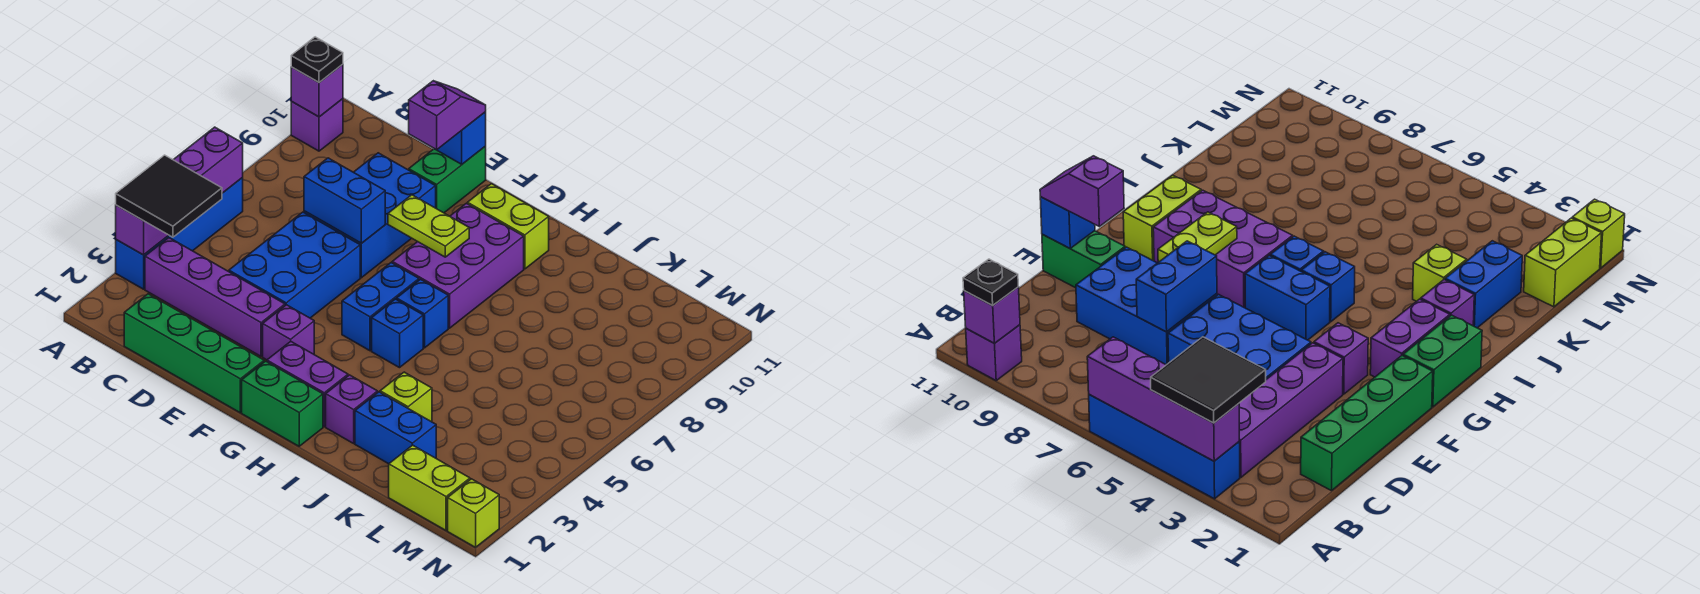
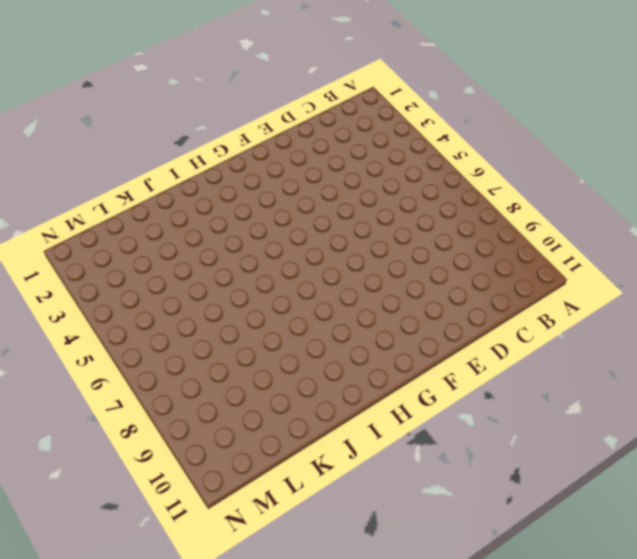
none -> blue 1x4 brick [116,178,243,289]
none -> purple 1x1 brick [291,99,343,151]
none -> purple 1x4 brick [145,238,285,356]

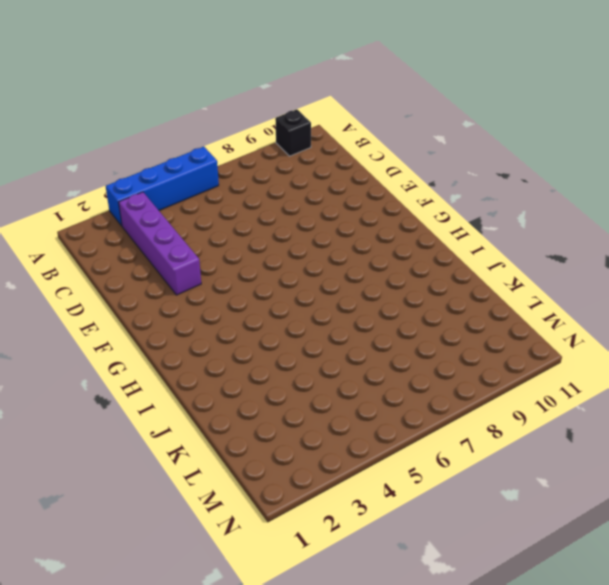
black 1x1 brick [275,109,311,156] -> purple 1x1 brick [291,99,343,151]
none -> green 1x4 brick [124,294,264,413]
none -> blue 2x3 brick [229,212,360,318]
none -> blue 2x3 brick [304,153,436,278]

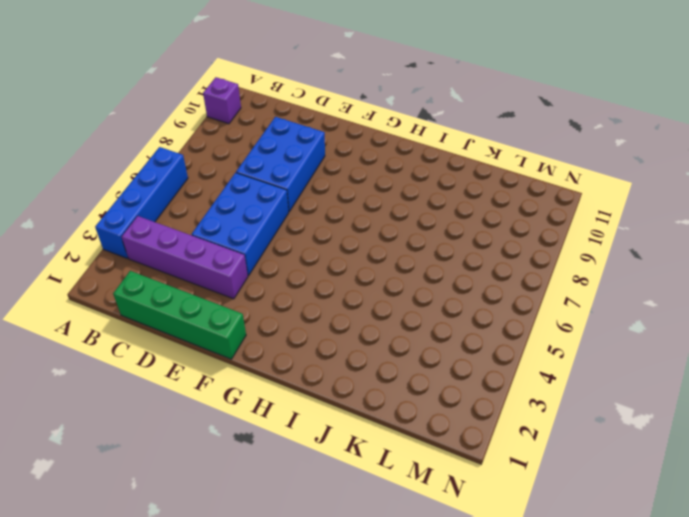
none -> green 1x2 brick [409,146,486,213]
none -> purple 1x1 brick [263,305,314,360]
none -> green 1x2 brick [242,361,323,446]

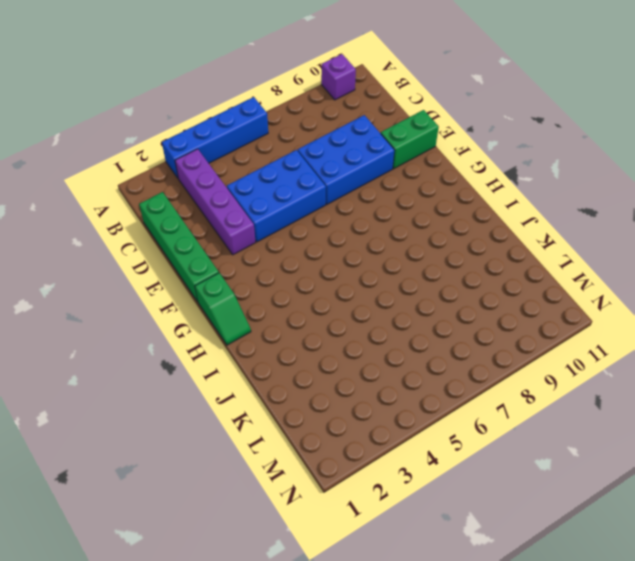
green 1x2 slope [195,273,251,345] -> green 1x2 brick [242,361,323,446]
none -> purple 1x1 brick [263,305,314,360]
none -> purple 1x2 brick [267,341,348,427]
none -> blue 1x2 brick [342,263,419,351]

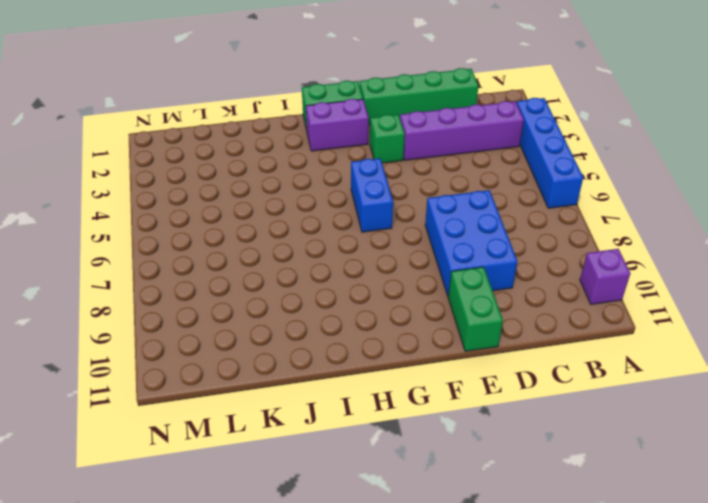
green 1x1 brick [370,115,405,163] -> purple 1x1 brick [263,305,314,360]
none -> blue 2x3 brick [229,212,360,318]
none -> purple 2x3 brick [392,203,524,328]
none -> lime 1x2 brick [468,184,549,269]

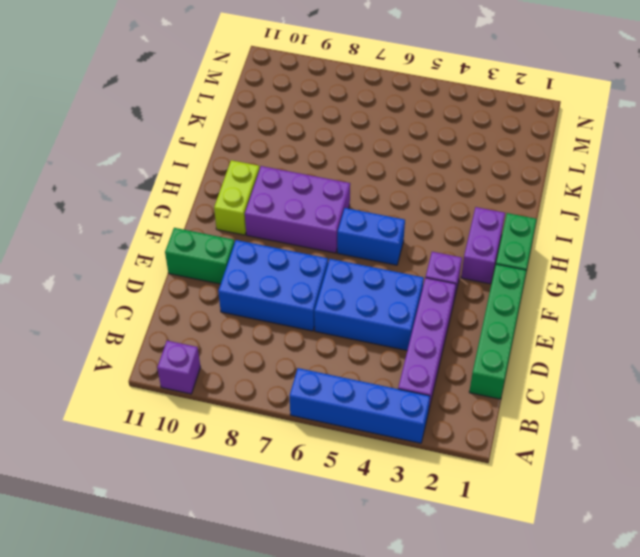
none -> blue 1x1 brick [372,299,423,368]
none -> blue 1x1 brick [397,279,448,348]
none -> purple 1x1 brick [326,375,378,443]

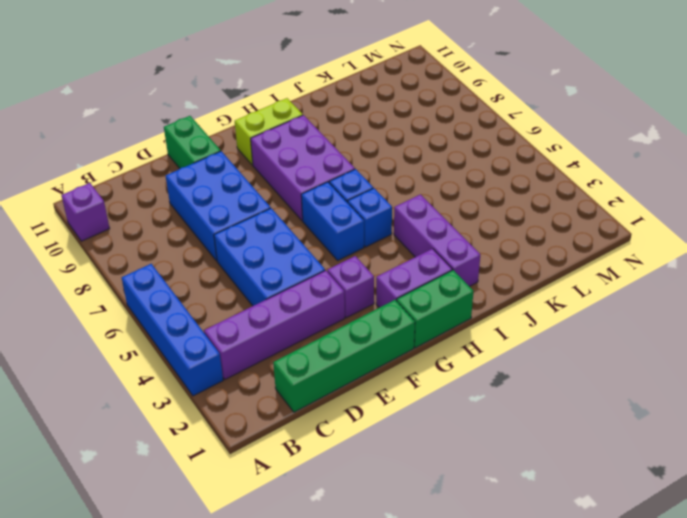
purple 1x3 brick [394,194,480,286] -> purple 1x1 brick [326,375,378,443]
none -> blue 1x2 brick [355,392,436,464]
none -> lime 1x1 brick [380,372,432,422]
none -> lime 1x2 brick [389,445,470,531]

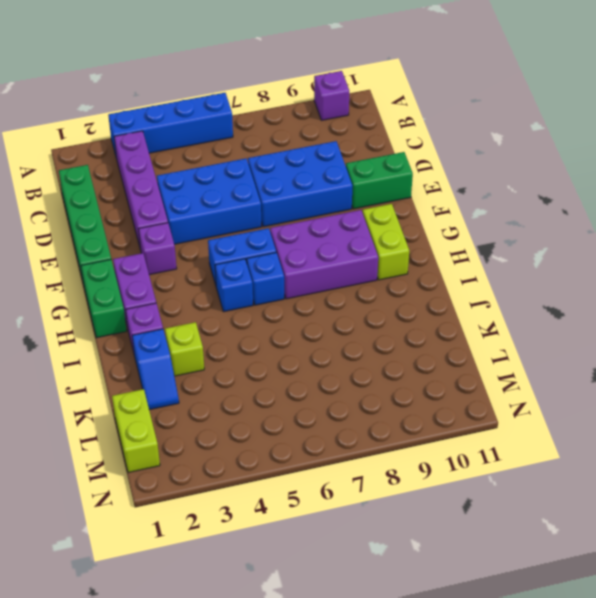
blue 1x2 slope [132,329,179,410] -> blue 1x2 brick [355,392,436,464]
none -> lime 1x1 brick [448,479,499,547]
none -> purple 1x4 brick [116,127,243,255]
none -> purple 1x1 brick [291,64,343,117]

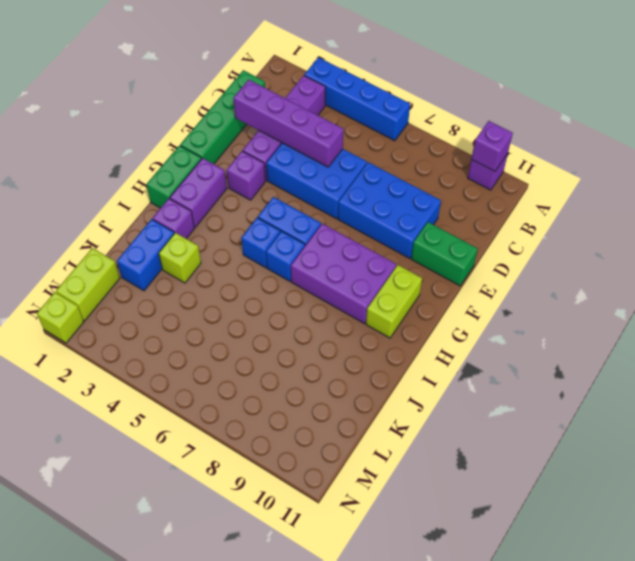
purple 1x4 brick [233,80,343,167] -> purple 1x4 brick moved to [116,127,243,255]
none -> blue 1x2 brick [304,158,385,243]
none -> blue 1x1 brick [437,112,486,164]
none -> lime 1x2 plate [388,195,469,257]

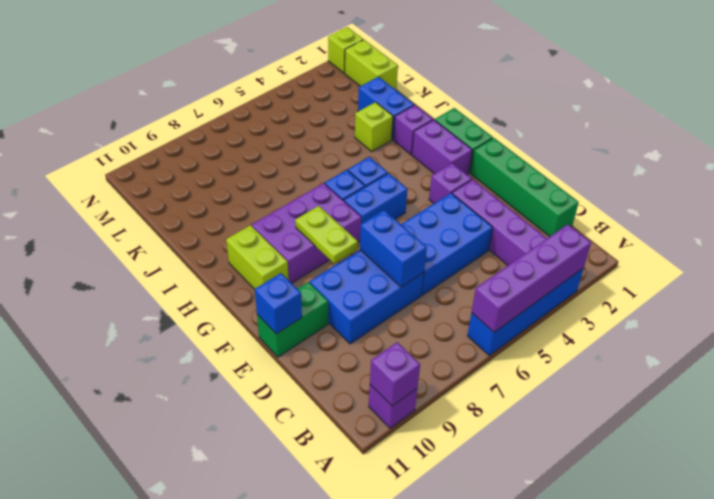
none -> black 2x2 tile [116,155,222,237]
none -> black 1x1 plate [291,37,343,82]
none -> purple 1x2 slope [409,81,486,150]

